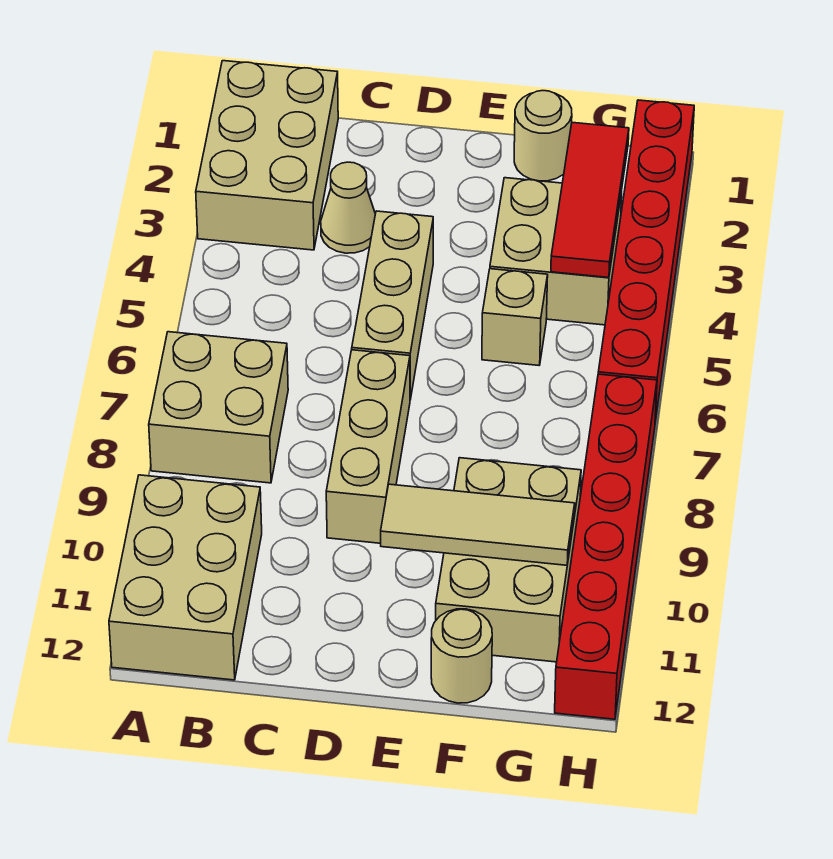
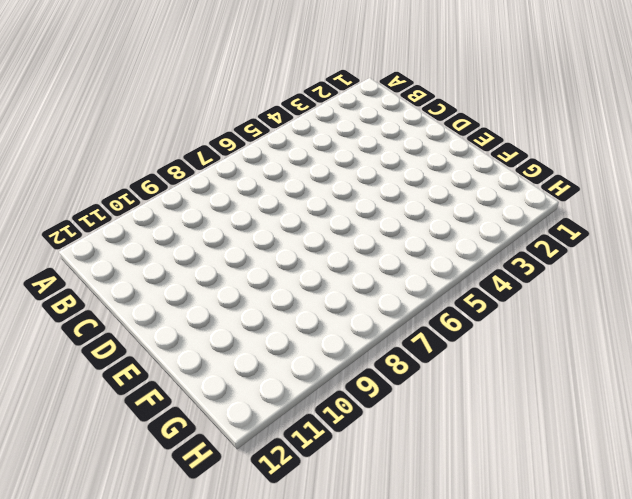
none -> tan 2x3 brick [196,61,338,250]
none -> tan 2x2 brick [149,332,288,483]
none -> tan 2x3 brick [109,475,262,680]

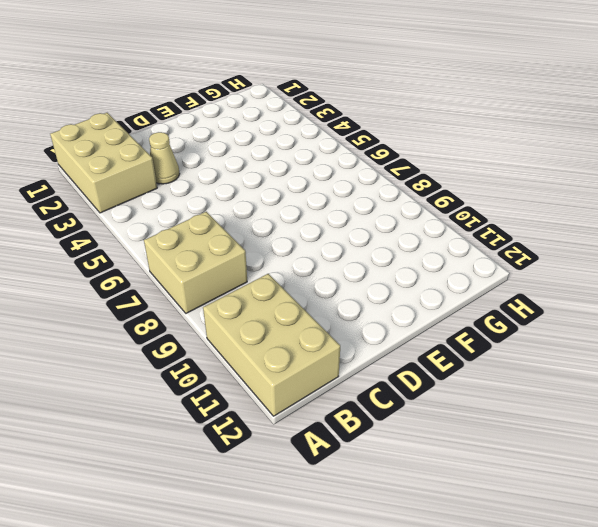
none -> tan 1x3 brick [352,211,433,400]
none -> tan 1x3 brick [326,350,410,543]
none -> tan 1x1 round brick [514,90,572,181]

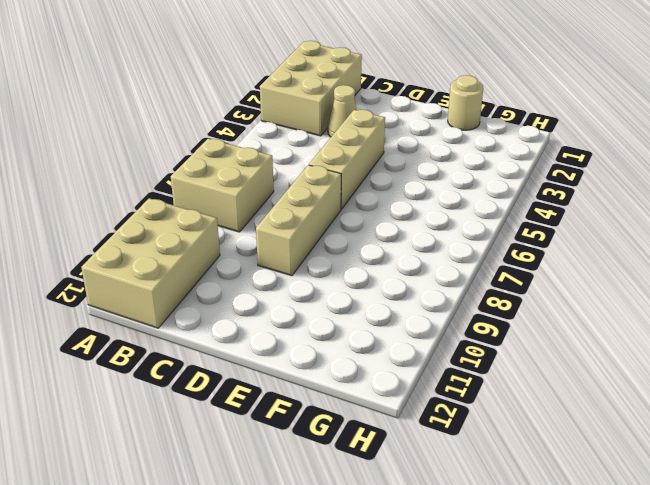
none -> tan 2x2 brick [490,178,622,325]
none -> tan 1x1 brick [482,269,548,365]
none -> tan 2x3 brick [436,458,581,662]

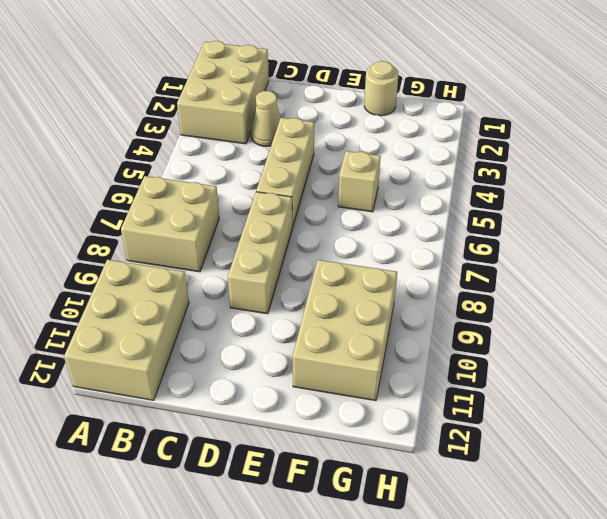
none -> tan 2x2 brick [490,178,622,325]
none -> tan 1x1 round brick [431,609,492,703]
none -> red 1x6 brick [598,100,694,422]

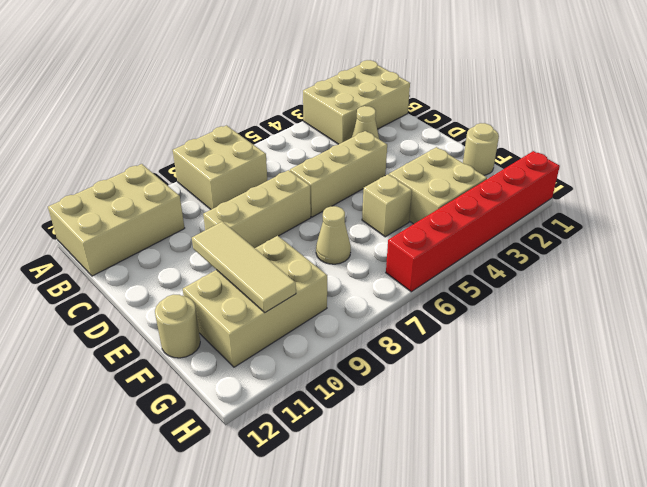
tan 1x1 cone [316,206,351,264] -> none
none -> red 1x6 brick [555,374,657,719]
none -> red 1x3 tile [551,122,629,278]

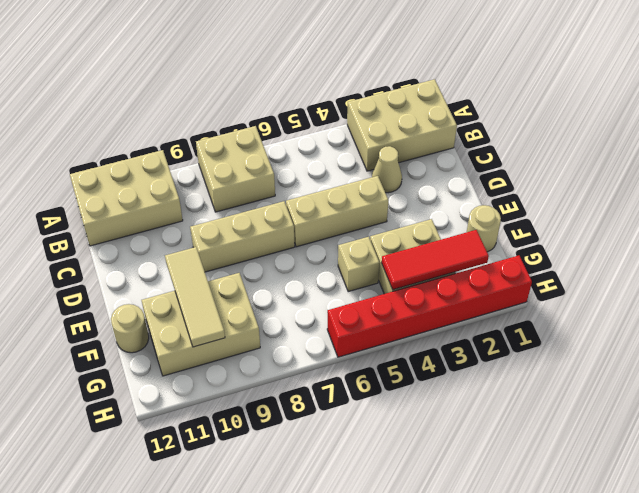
none -> red 1x6 brick [555,374,657,719]

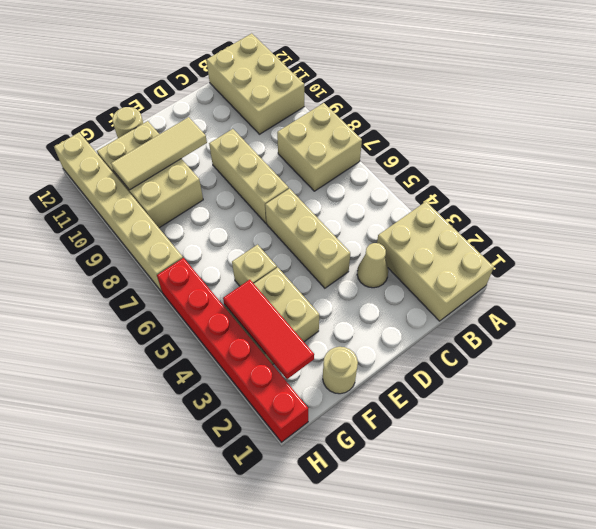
tan 1x6 brick [54,132,183,292] -> red 1x6 brick [555,374,657,719]

